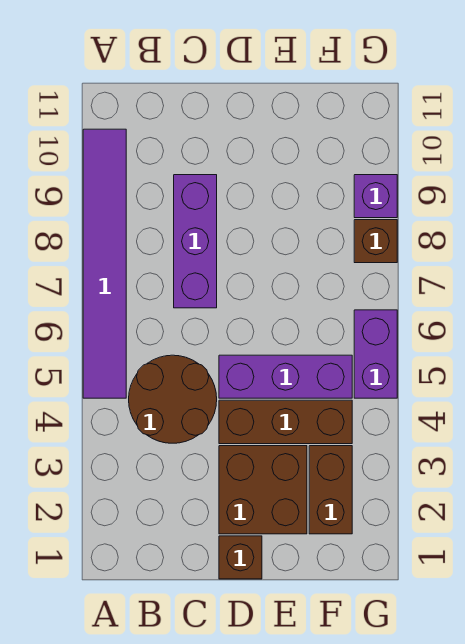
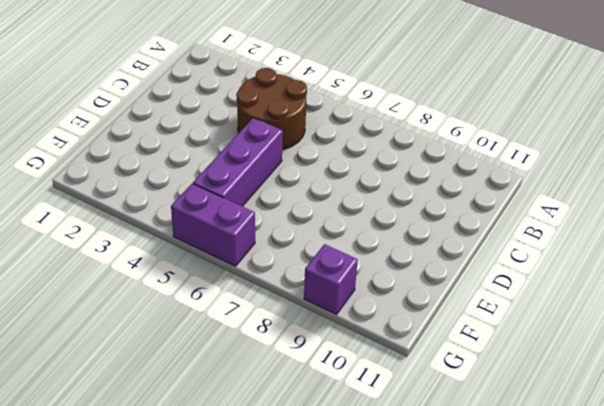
none -> purple 1x6 tile [83,129,126,398]
none -> purple 1x3 brick [174,175,217,308]

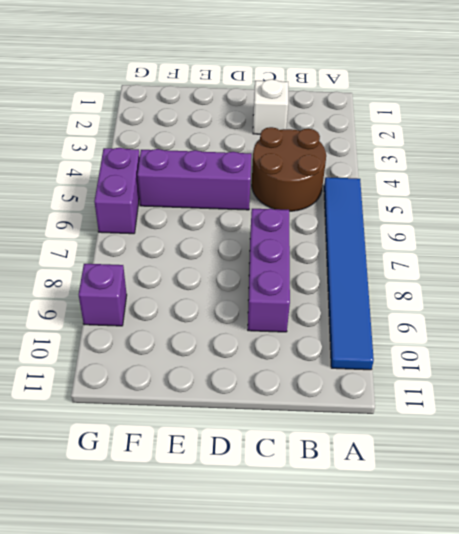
blue 1x6 tile [324,177,374,370] -> purple 1x6 tile [83,129,126,398]
white 1x1 brick [253,79,288,134] -> none
none -> brown 1x1 brick [219,536,262,579]
none -> brown 2x2 brick [219,446,307,534]

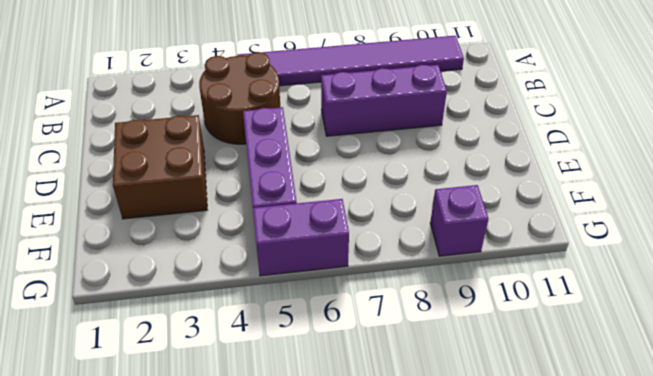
none -> brown 1x1 brick [219,536,262,579]
none -> brown 1x3 brick [219,400,352,444]

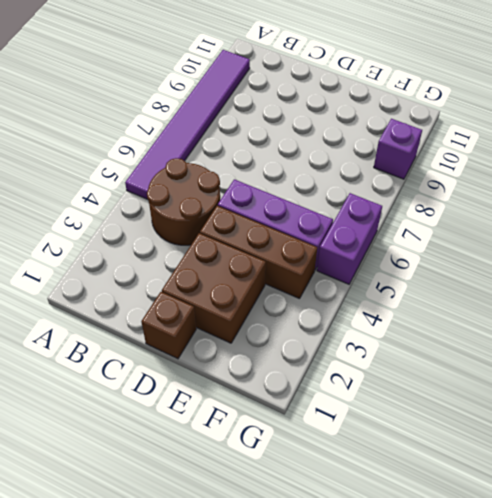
none -> purple 1x3 brick [174,175,217,308]
none -> brown 1x2 brick [309,446,352,534]

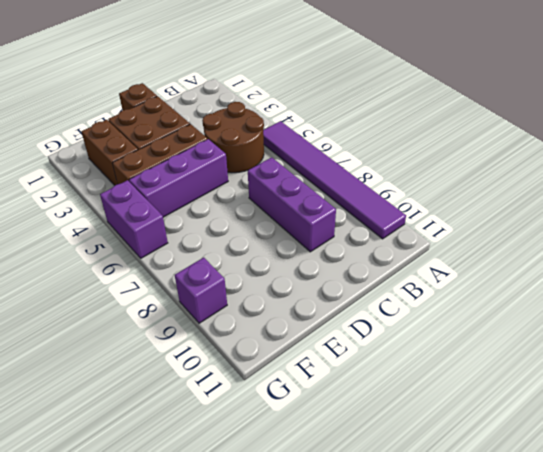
none -> brown 1x1 brick [354,220,397,263]

